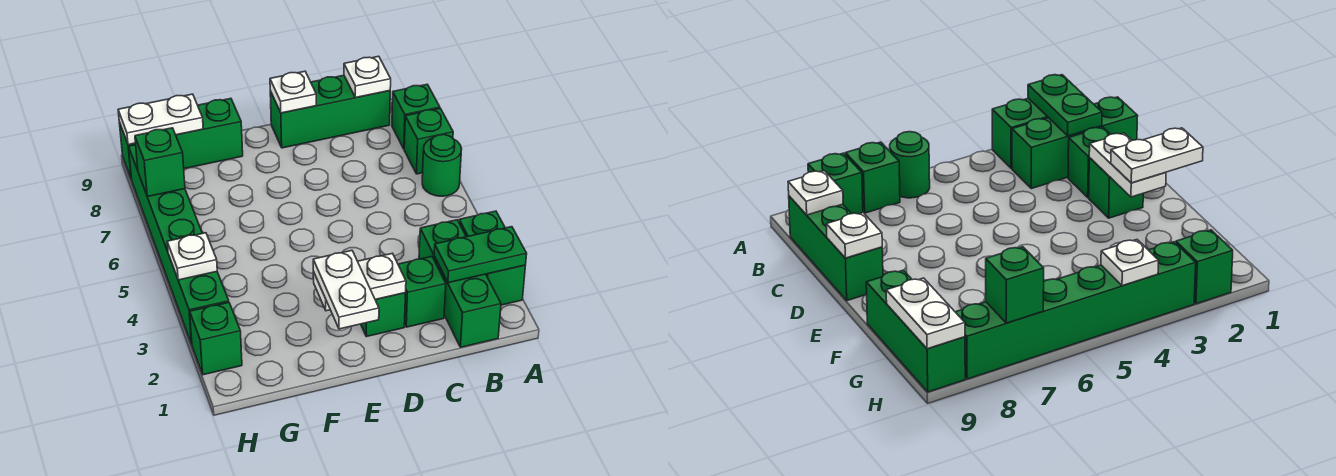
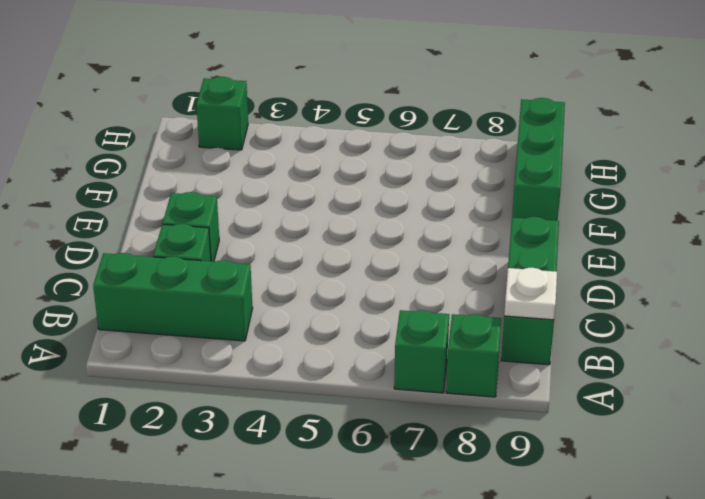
none -> green 1x2 brick [459,211,526,305]
none -> green 1x1 round brick [422,135,462,196]
none -> green 1x6 brick [129,145,229,344]

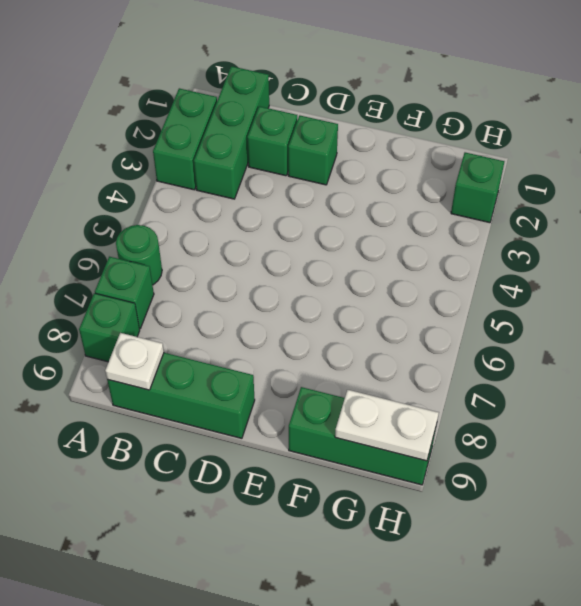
none -> green 1x6 brick [129,145,229,344]
none -> green 1x2 plate [434,227,527,283]
none -> white 1x2 plate [313,253,406,311]

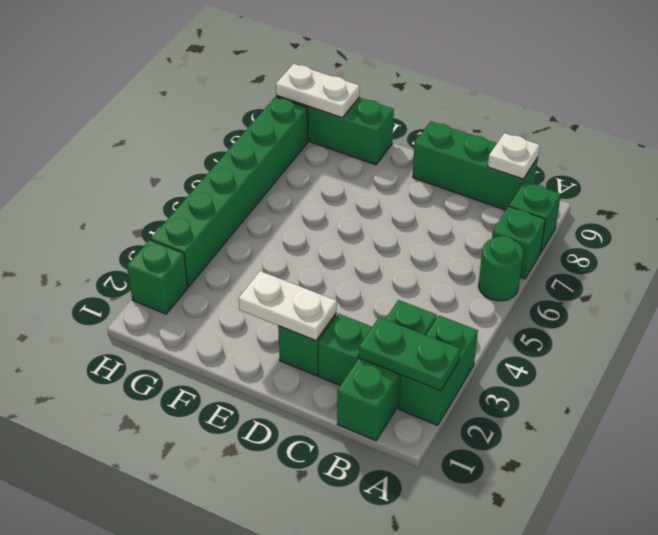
none -> white 1x1 plate [270,71,316,113]
none -> white 1x1 plate [167,233,217,280]
none -> green 1x1 brick [135,128,185,197]

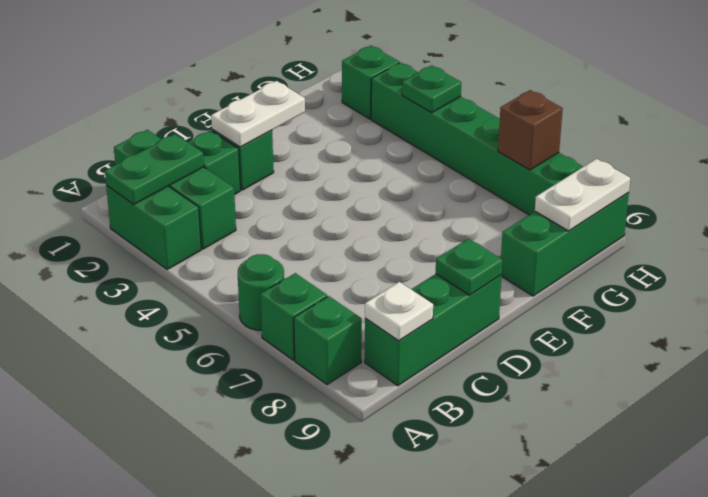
green 1x1 plate [436,239,502,295] -> white 1x1 plate [270,71,316,113]
green 1x1 plate [402,65,461,113] -> white 1x1 plate [167,233,217,280]
brown 1x1 brick [498,90,563,170] -> green 1x1 brick [135,128,185,197]
none -> white 1x2 plate [313,250,379,329]

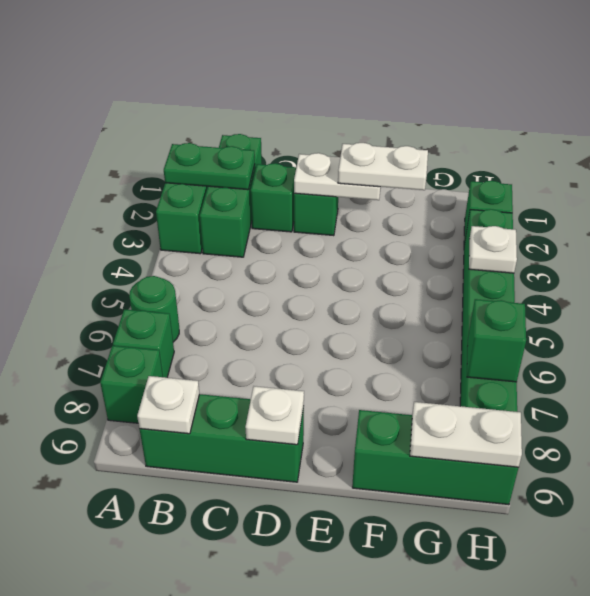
white 1x2 plate [338,143,428,190] -> white 1x2 plate turned to [313,250,379,329]

